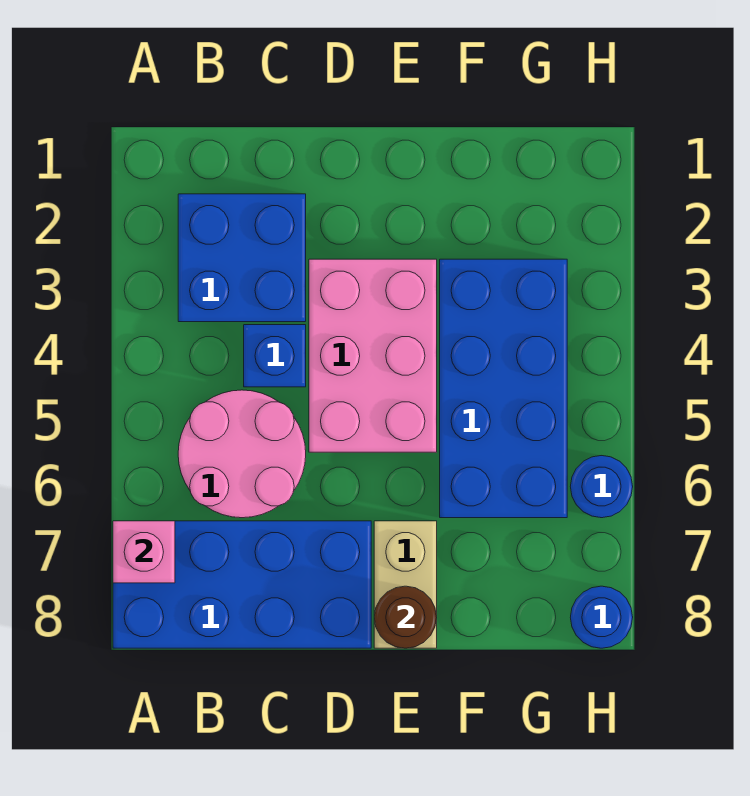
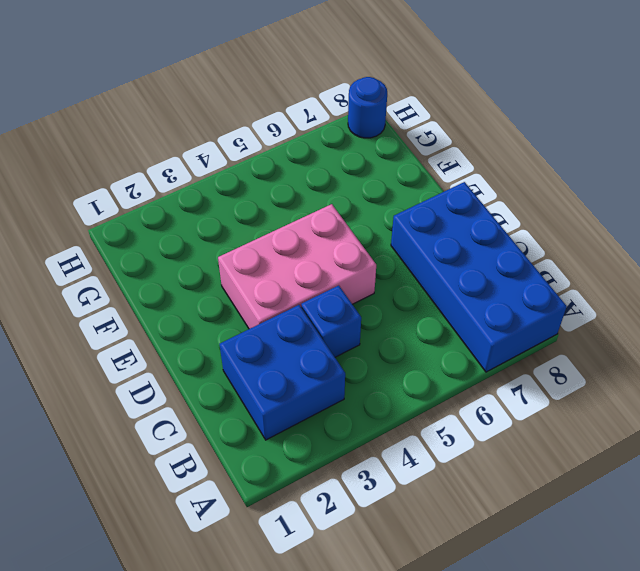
none -> pink 2x2 round brick [178,390,306,518]
none -> tan 1x2 brick [374,521,437,648]

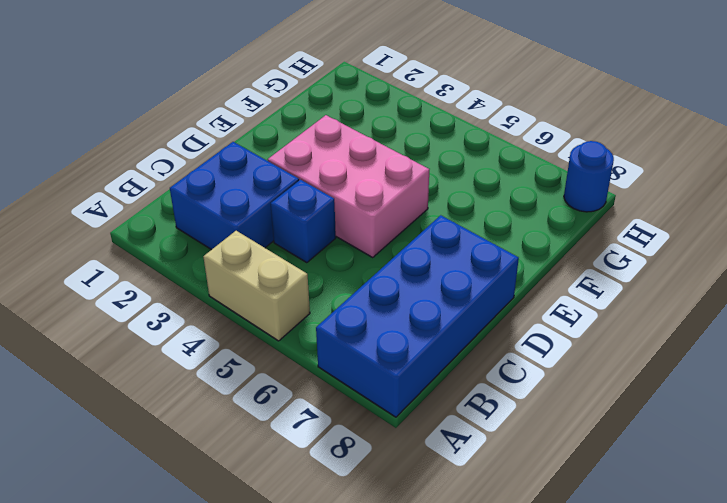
tan 1x2 brick [203,231,310,341] -> tan 1x2 brick moved to [374,521,437,648]
none -> pink 2x2 round brick [178,390,306,518]
none -> blue 2x4 brick [440,259,567,518]

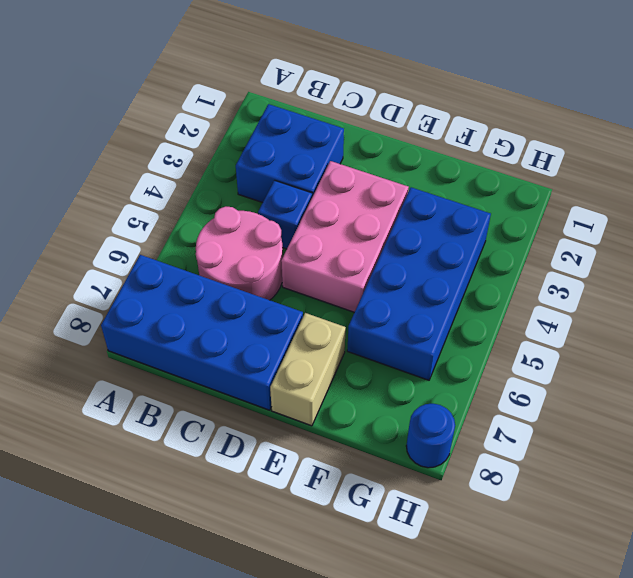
none -> blue 1x1 round brick [570,456,633,518]
none -> pink 1x1 brick [113,521,175,583]

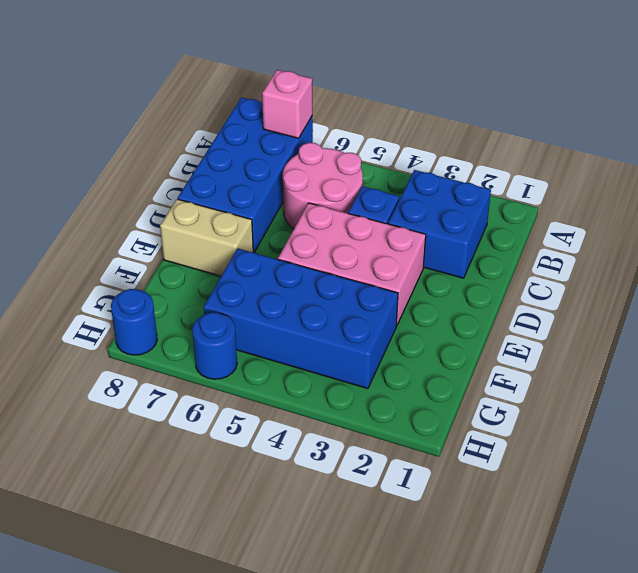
none -> brown 1x1 round brick [374,586,437,648]

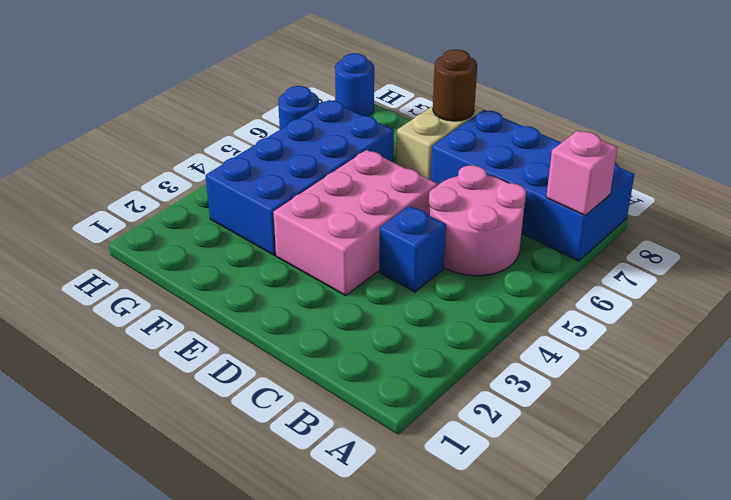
none -> blue 2x2 brick [178,194,306,322]

